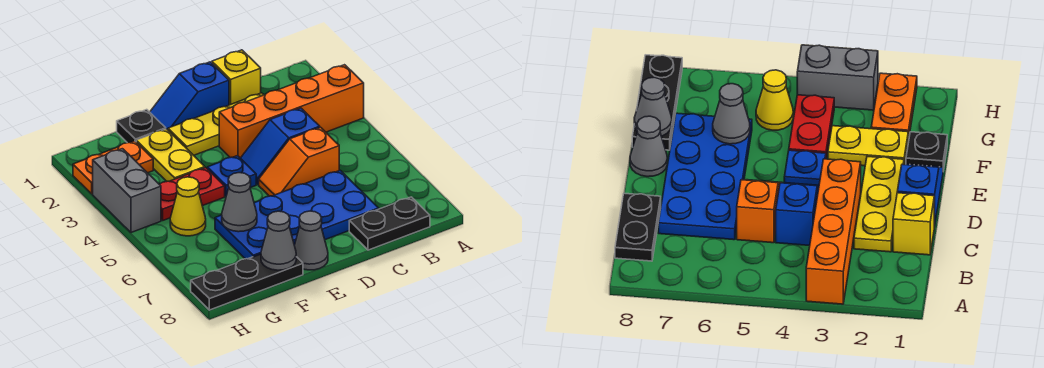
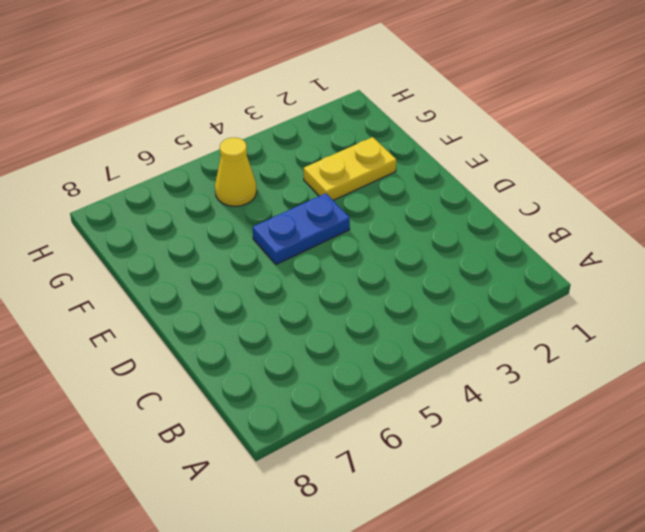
blue 1x2 plate [253,193,350,265] -> blue 1x1 plate [207,156,256,196]
none -> orange 1x4 brick [219,65,364,158]
none -> black 1x2 plate [349,197,430,250]
none -> yellow 1x1 brick [212,50,261,105]

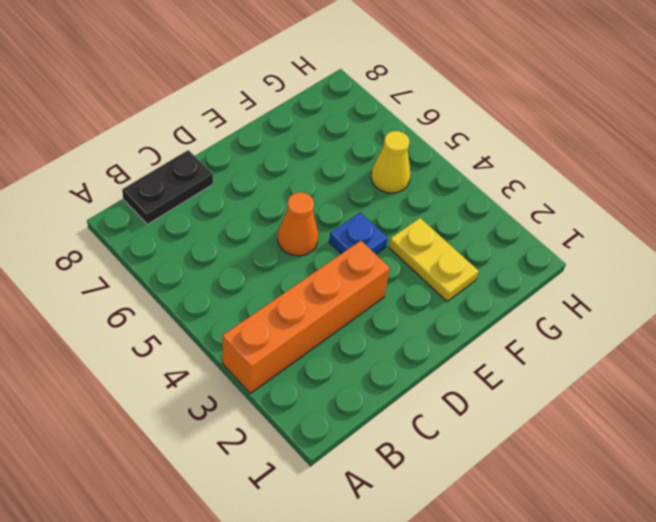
orange 1x1 cone [277,192,318,256] -> orange 1x2 slope [259,127,339,196]
none -> yellow 1x1 brick [212,50,261,105]
none -> yellow 1x3 plate [168,93,263,155]
none -> blue 1x2 slope [241,108,320,185]

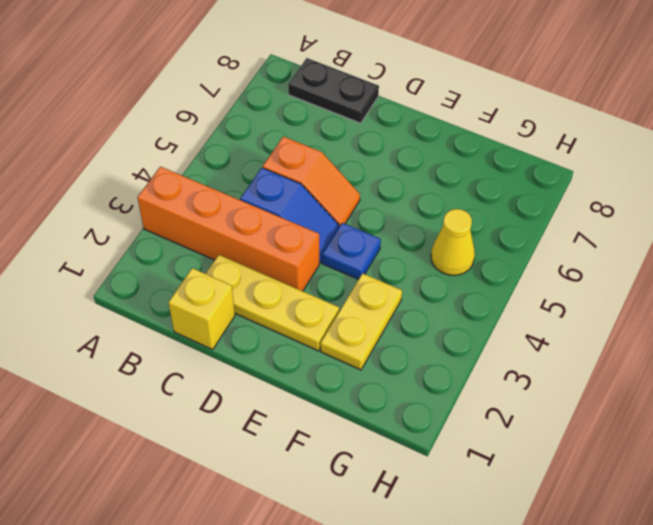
none -> blue 2x4 plate [215,170,379,259]
none -> blue 1x2 slope [150,62,229,130]
none -> grey 1x1 cone [295,211,328,270]

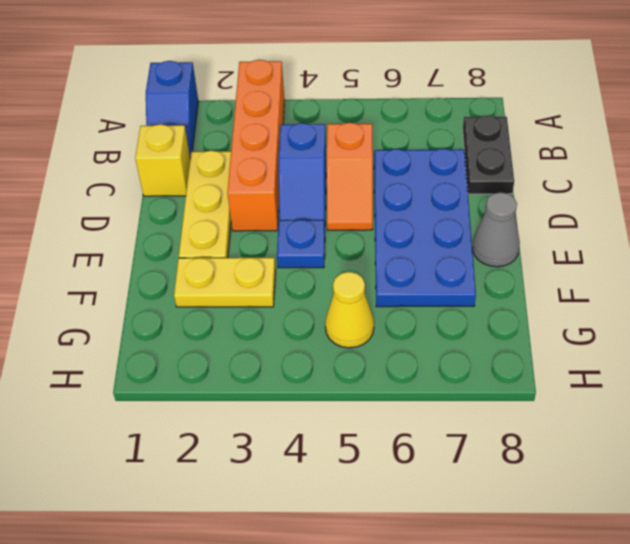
blue 1x2 slope [146,61,198,157] -> blue 1x2 slope moved to [150,62,229,130]
none -> black 1x1 plate [117,110,166,143]
none -> red 1x2 plate [159,168,225,220]
none -> black 1x3 plate [191,254,303,310]

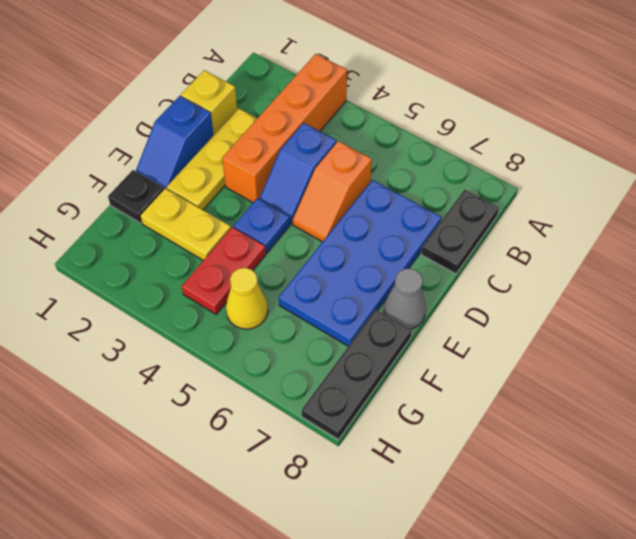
none -> orange 1x2 plate [73,141,153,194]
none -> grey 1x2 brick [93,149,161,233]
none -> grey 1x1 cone [222,173,257,232]

